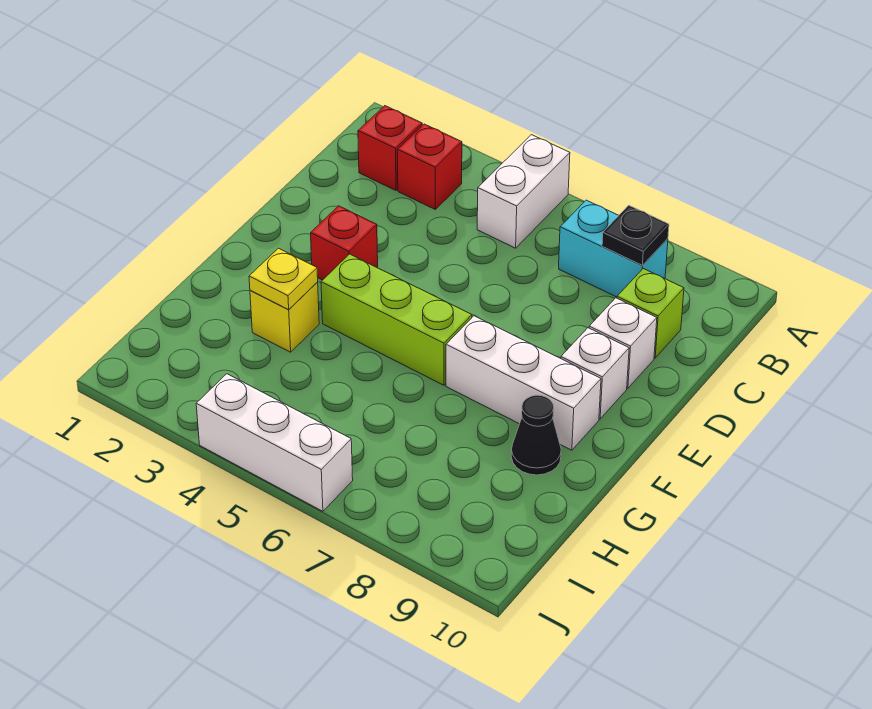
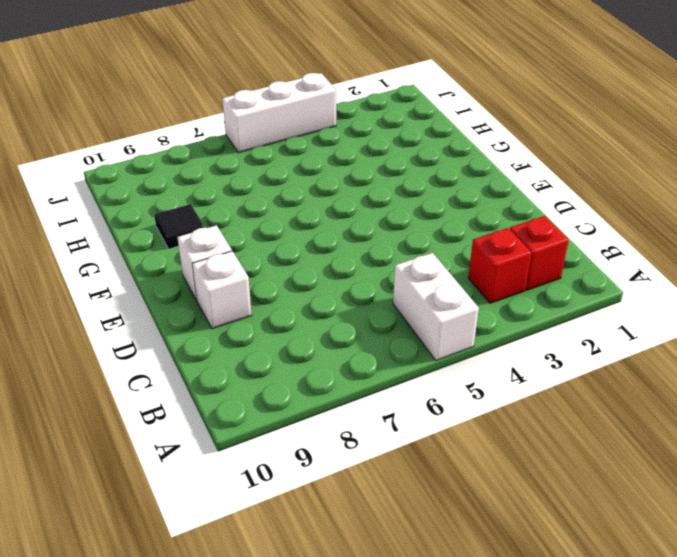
black 1x1 tile [154,204,204,249] -> black 1x1 cone [511,395,561,475]
none -> cyan 1x2 brick [559,200,668,297]
none -> lime 1x1 brick [617,269,684,358]
none -> red 1x1 brick [311,206,378,280]

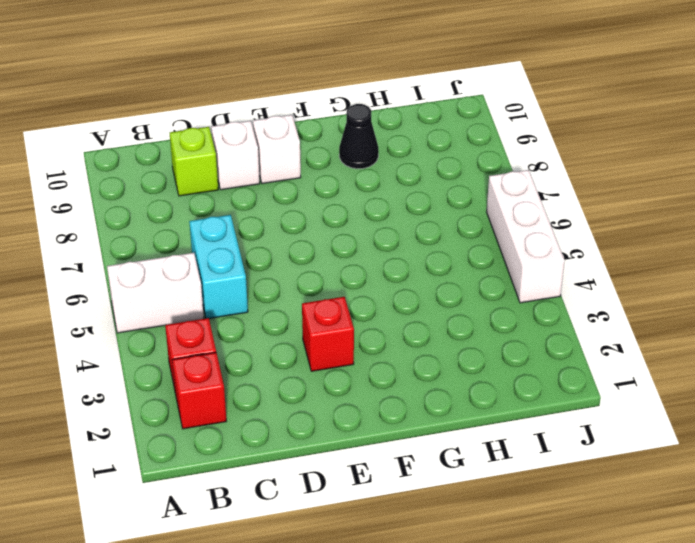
cyan 1x2 brick [189,215,248,318] -> cyan 1x2 brick moved to [559,200,668,297]
none -> lime 1x3 brick [321,254,472,385]
none -> white 1x3 brick [446,316,601,450]
none -> yellow 1x1 brick [250,282,319,352]

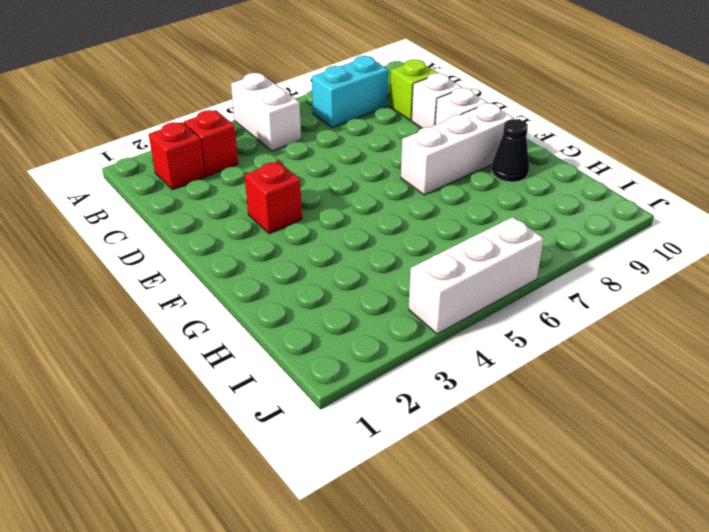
none -> lime 1x3 brick [321,254,472,385]
none -> yellow 1x1 brick [250,282,319,352]
none -> black 1x1 plate [602,205,669,265]

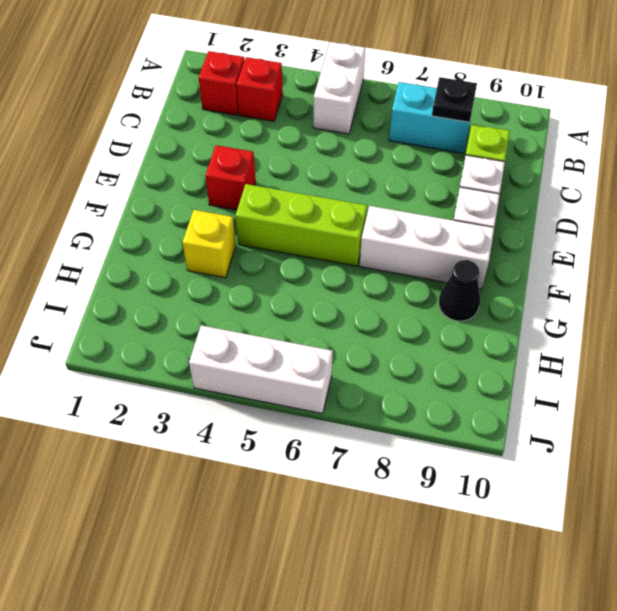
none -> yellow 1x1 plate [249,248,318,310]

